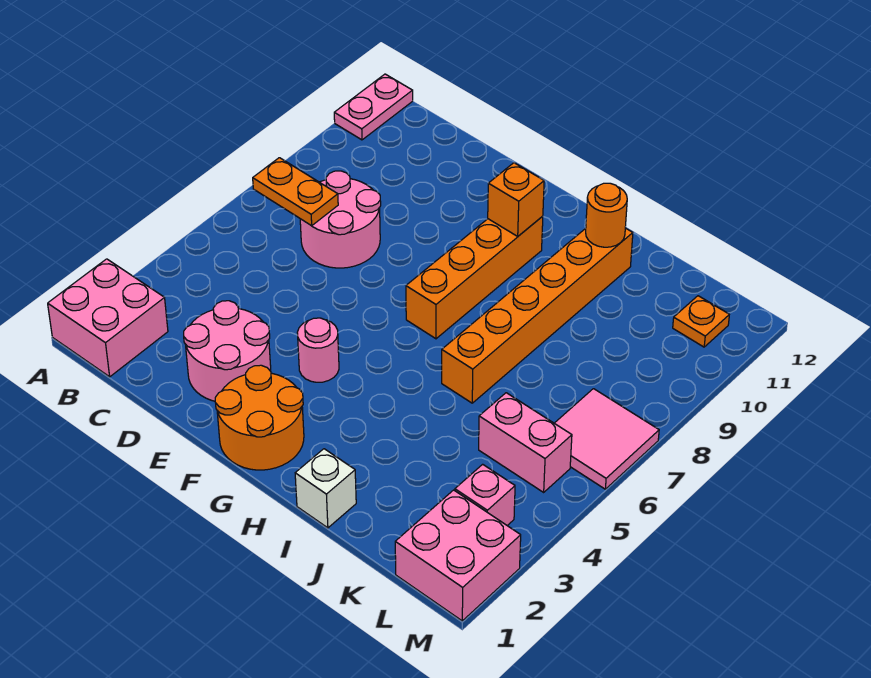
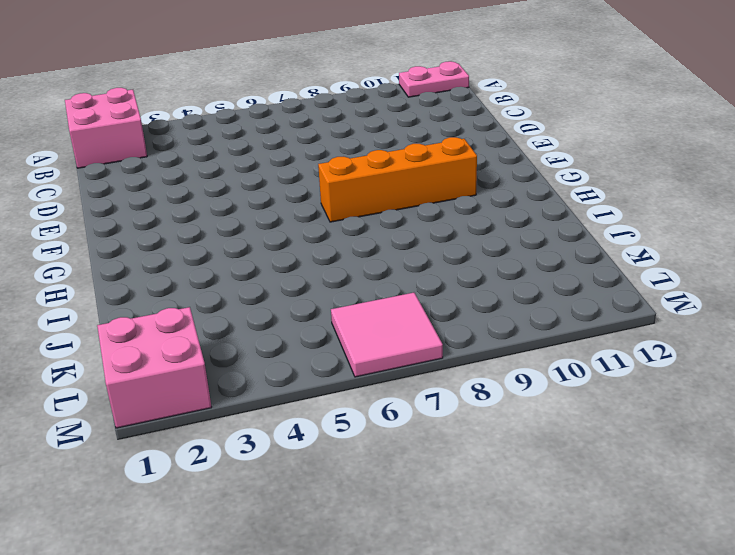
none -> pink 2x2 round brick [300,171,381,268]
none -> pink 2x2 round brick [184,301,271,401]
none -> orange 2x2 round brick [215,365,304,470]

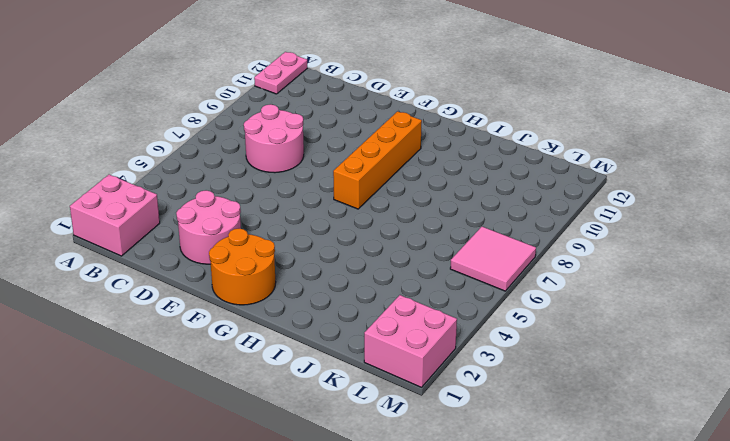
none -> pink 1x1 round brick [297,318,339,382]
none -> white 1x1 brick [295,449,356,528]
none -> orange 1x6 brick [442,228,633,403]

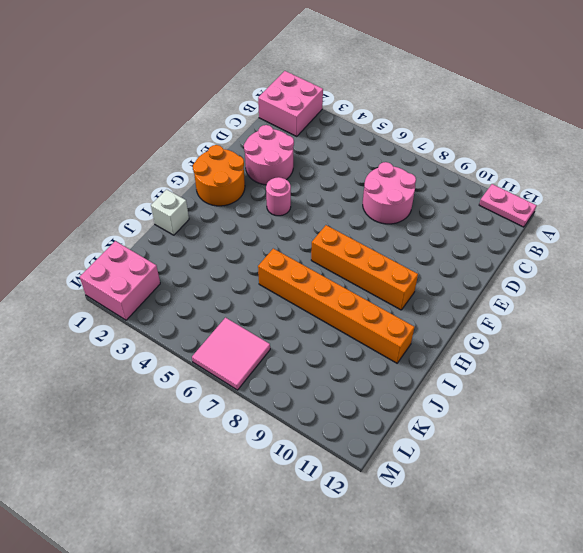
none -> pink 1x2 brick [479,393,572,492]
none -> pink 1x1 brick [455,464,515,525]
none -> orange 1x1 plate [673,296,729,347]

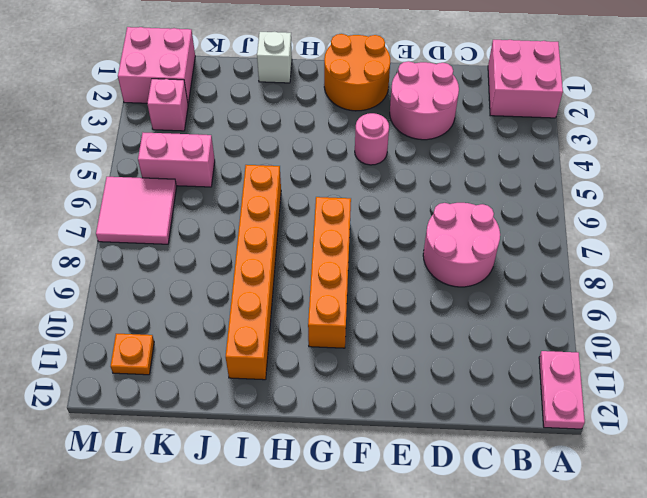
none -> orange 1x2 plate [253,158,338,226]
none -> orange 1x1 brick [488,163,544,236]
none -> orange 1x1 round brick [586,183,627,247]

